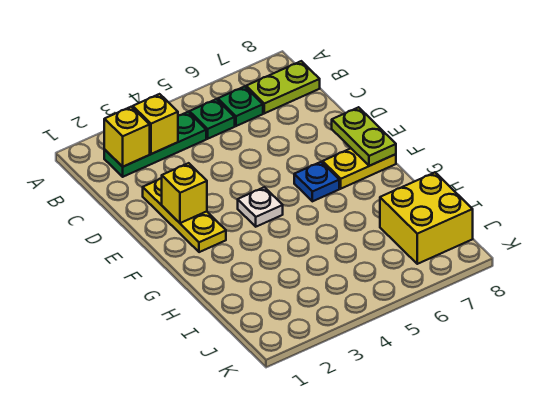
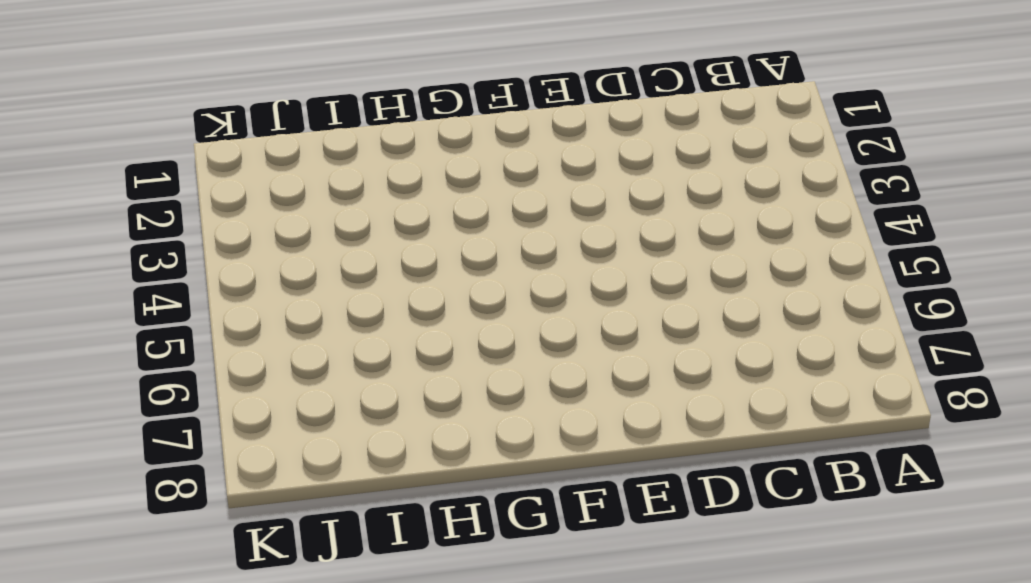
none -> green 1x3 plate [104,112,206,177]
none -> green 1x1 plate [189,99,235,139]
none -> green 1x1 plate [218,86,263,126]

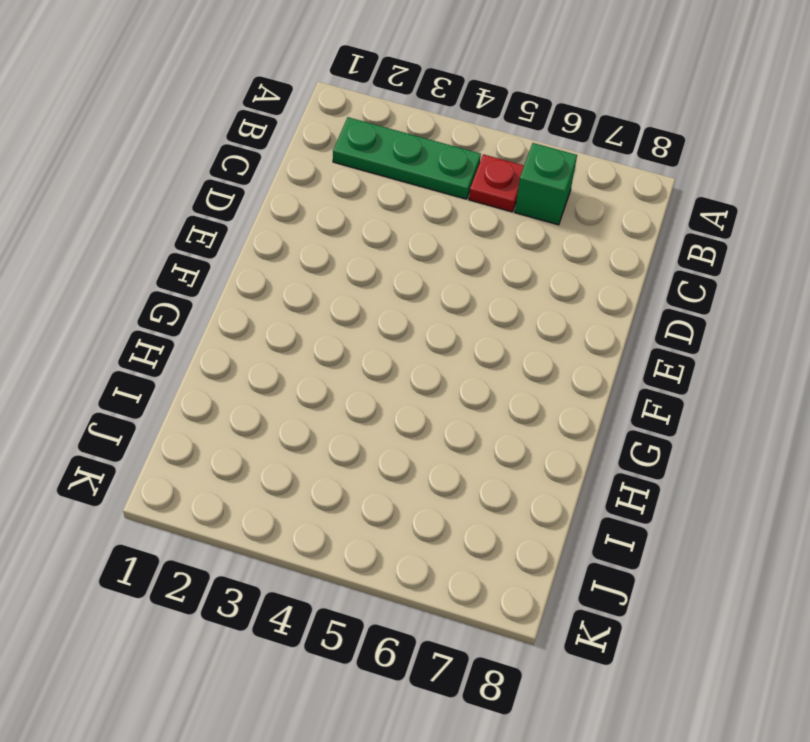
red 1x1 plate [469,154,524,212] -> green 1x1 plate [189,99,235,139]
green 1x1 brick [515,143,577,225] -> green 1x1 plate [218,86,263,126]
none -> lime 1x2 plate [246,61,320,113]
none -> yellow 1x3 plate [143,178,226,252]
none -> white 1x1 plate [238,187,283,227]

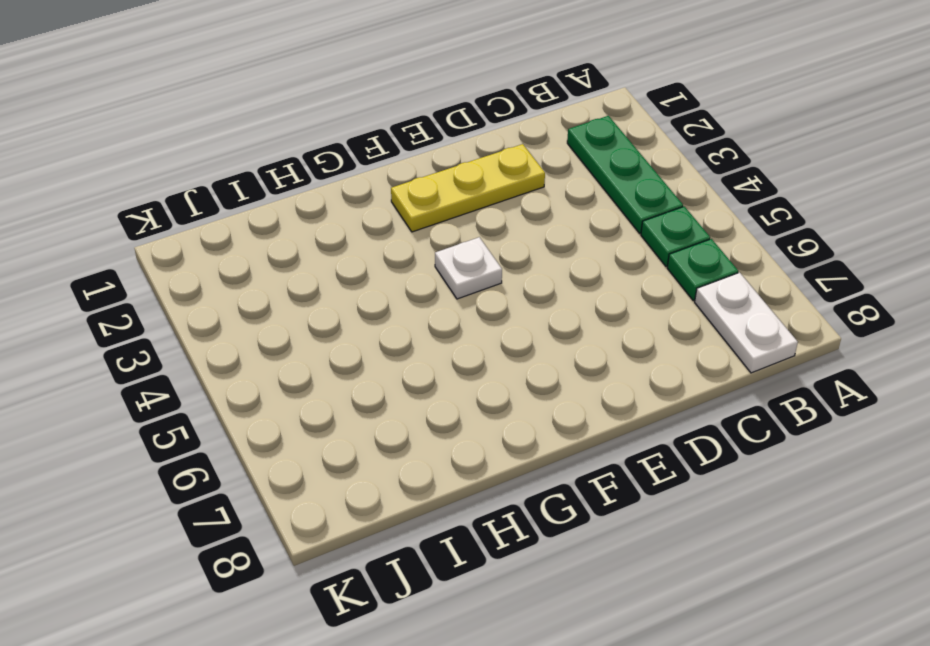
white 1x2 plate [695,272,798,373] -> lime 1x2 plate [246,61,320,113]
none -> blue 1x1 plate [294,162,339,201]
none -> yellow 1x2 plate [323,149,396,189]
none -> yellow 2x2 brick [380,173,473,264]

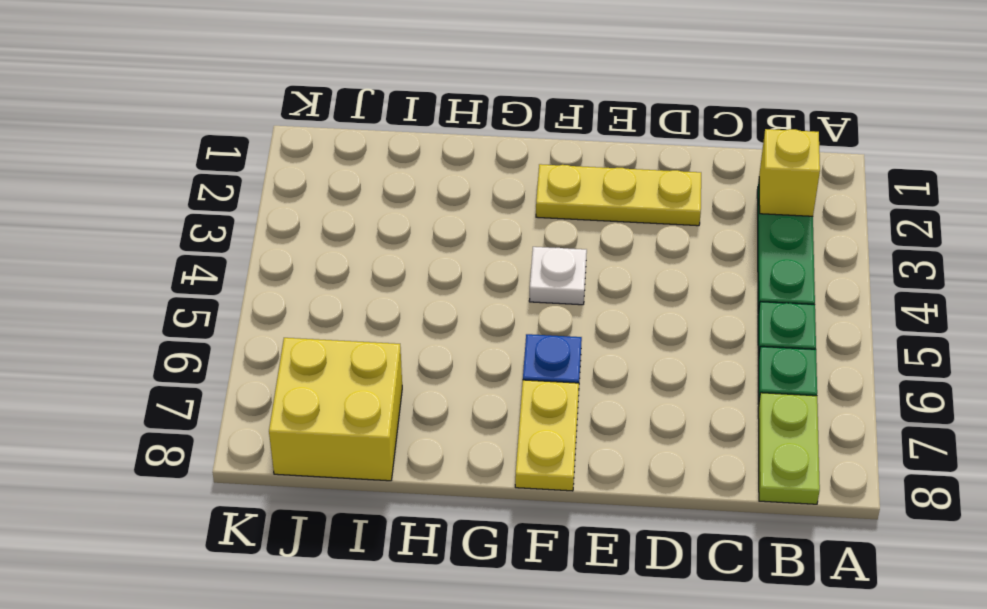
none -> yellow 1x1 brick [133,94,178,154]
none -> yellow 1x1 brick [162,163,207,223]
none -> lime 1x2 plate [332,107,396,166]

